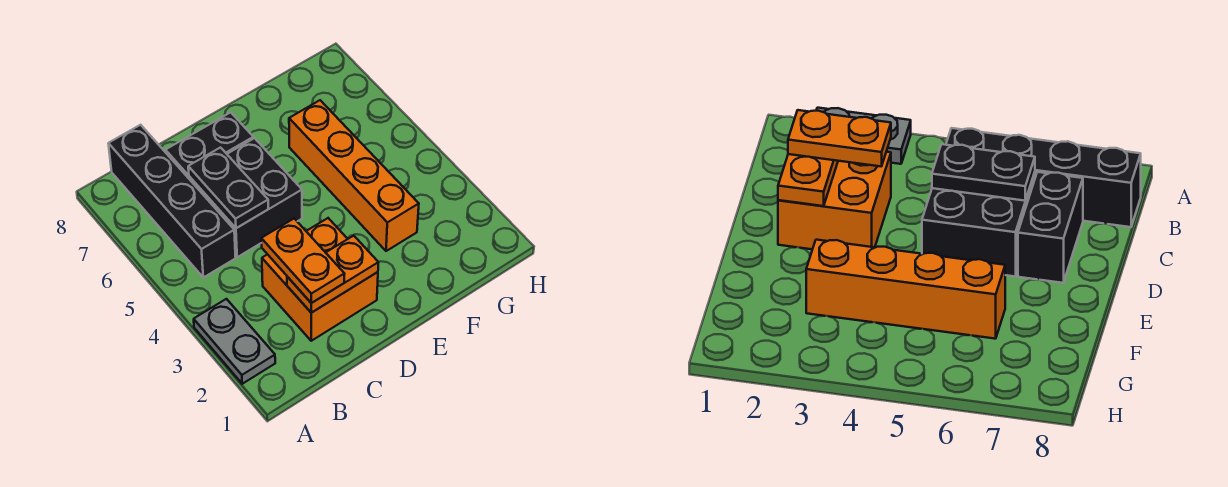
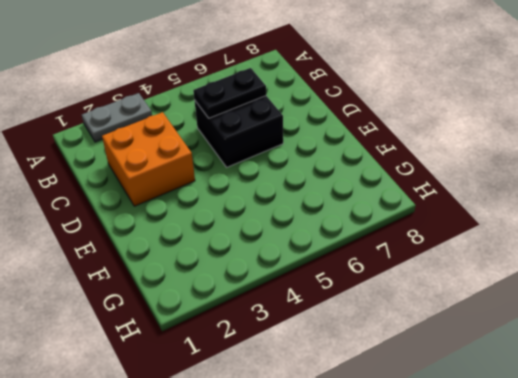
none -> black 1x4 brick [108,125,236,277]
none -> black 1x2 brick [166,112,253,178]

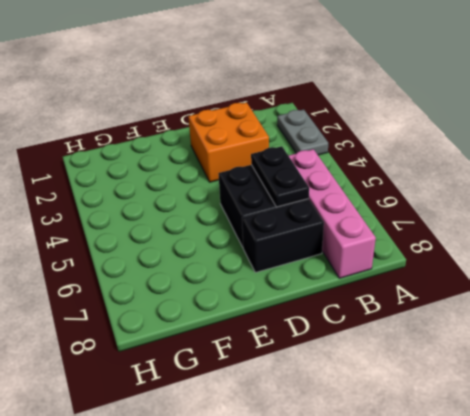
pink 1x4 brick [288,149,376,278] -> black 1x4 brick [108,125,236,277]
none -> orange 1x4 brick [289,100,419,251]
none -> orange 1x2 plate [287,236,379,313]

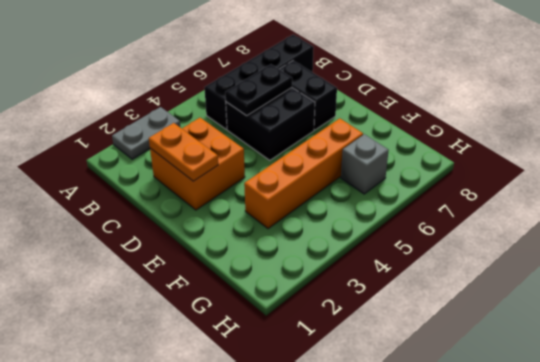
grey 1x1 brick [341,134,389,194] -> none
none -> orange 1x2 plate [261,219,344,303]

